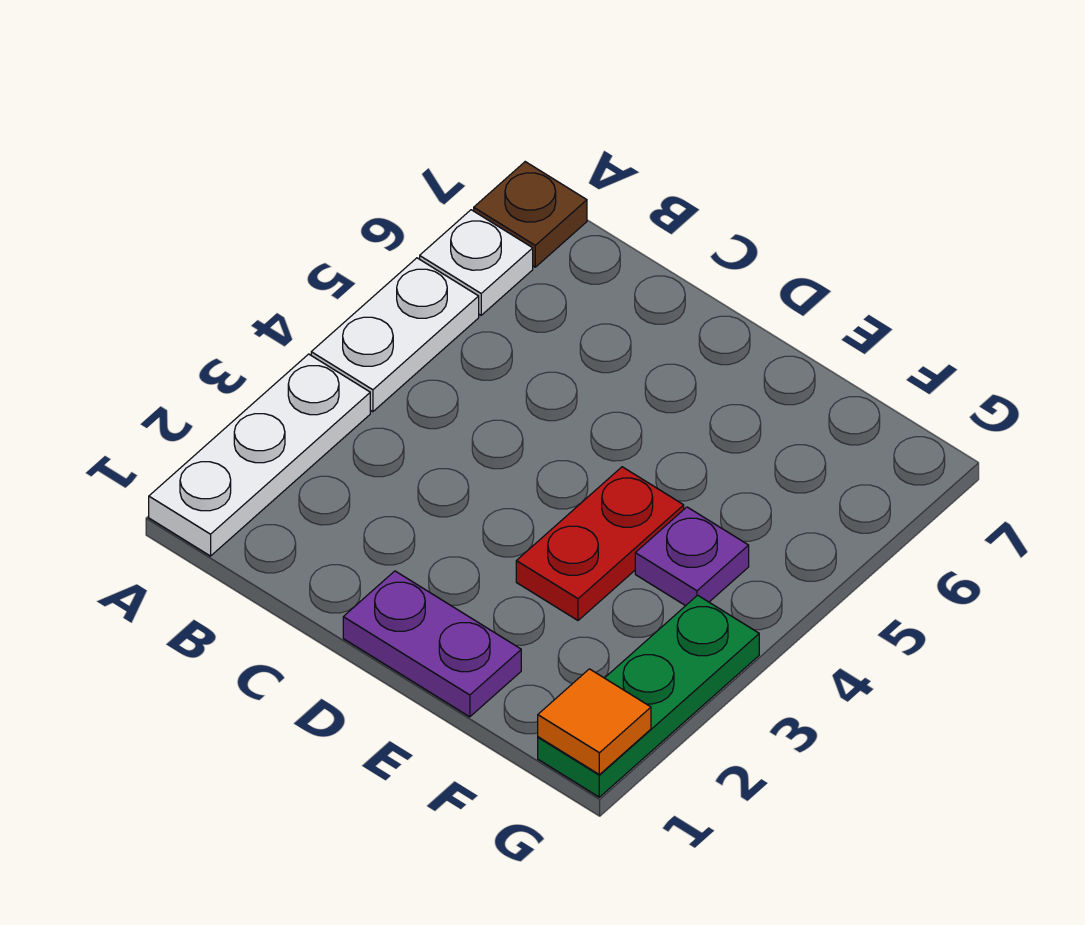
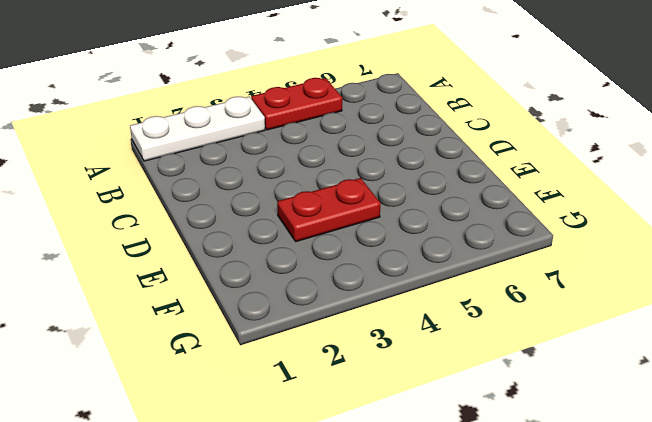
red 1x2 plate [251,78,342,130] -> white 1x2 plate [311,258,479,412]
none -> white 1x1 plate [420,210,533,315]
none -> brown 1x1 plate [474,162,587,267]

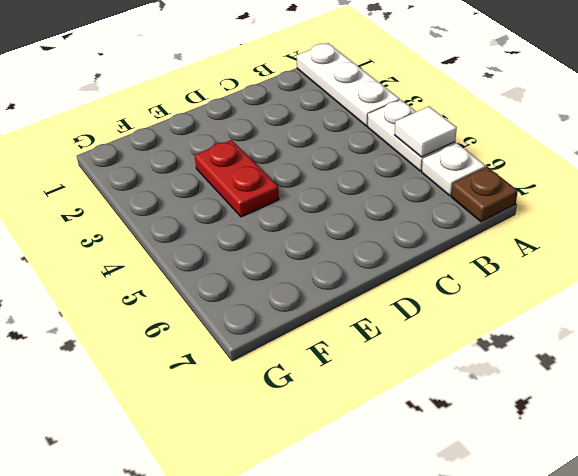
white 1x1 tile [395,106,457,157] -> none
none -> purple 1x2 plate [343,571,521,717]
none -> purple 1x1 plate [635,507,749,606]

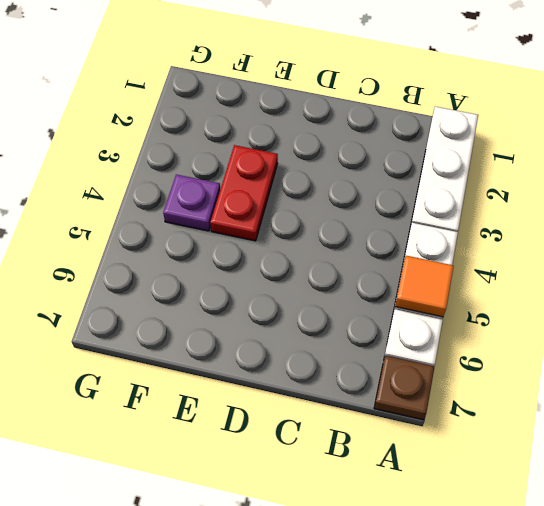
orange 1x1 tile [395,256,454,317] -> orange 1x1 tile moved to [538,669,651,775]
none -> purple 1x2 plate [343,571,521,717]
none -> green 1x3 plate [538,595,759,797]

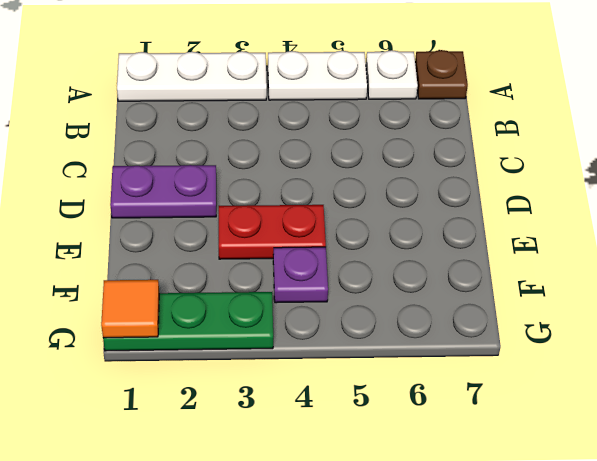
purple 1x2 plate [110,165,216,218] -> purple 1x2 plate turned to [343,571,521,717]

